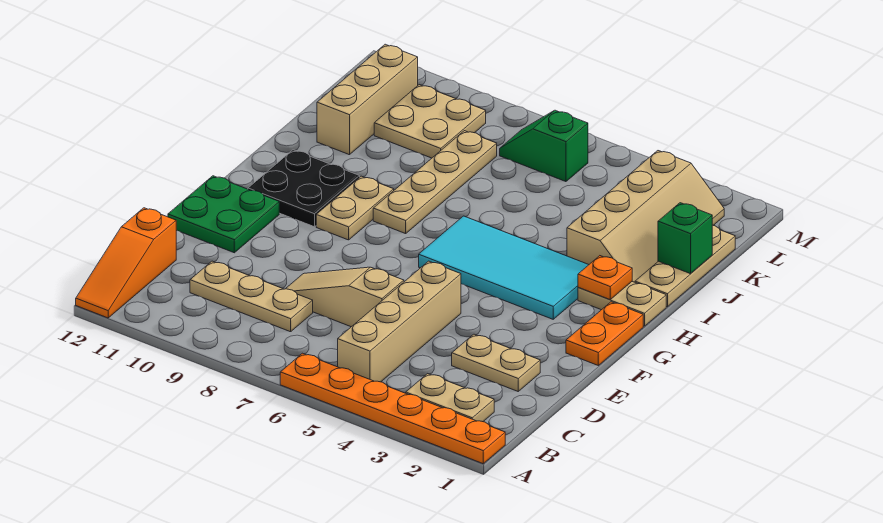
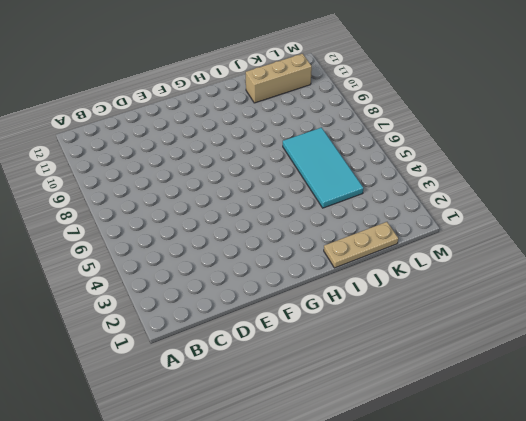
cyan 2x4 tile [283,128,363,208] -> cyan 2x4 tile moved to [419,216,589,319]
none -> orange 1x6 plate [280,353,505,464]
none -> orange 1x3 slope [76,208,176,318]
none -> tan 1x2 plate [406,374,494,422]

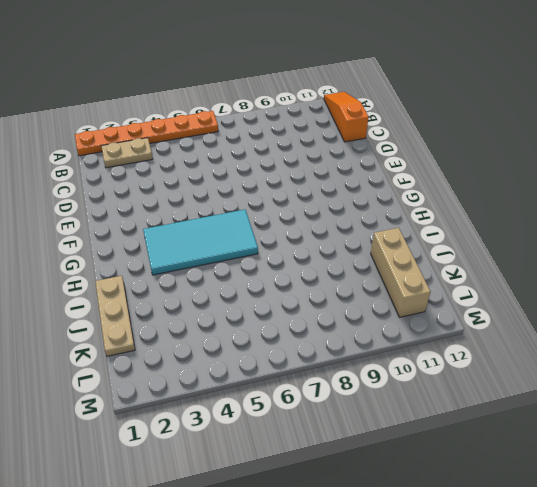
none -> tan 1x4 brick [338,261,461,382]
none -> tan 1x3 plate [190,261,313,332]
none -> tan 1x2 plate [452,334,540,391]

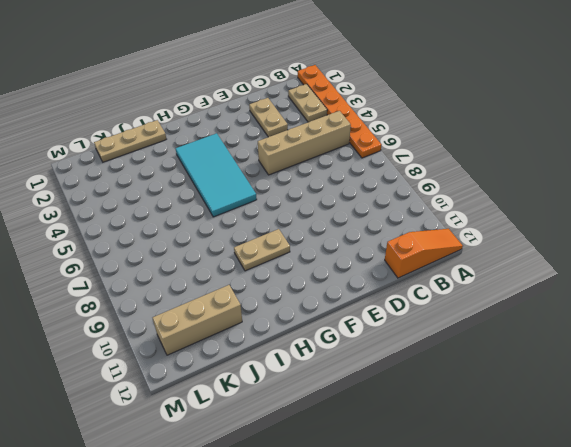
none -> tan 1x3 plate [190,261,313,332]
none -> tan 1x3 slope [286,267,404,327]
none -> green 2x2 plate [168,176,279,253]

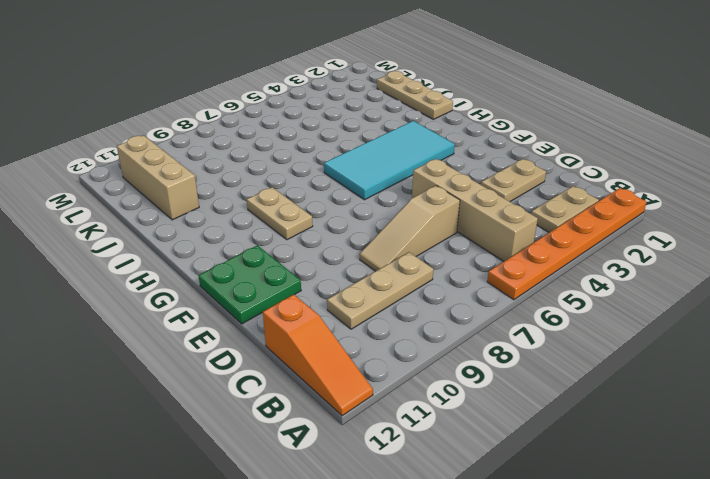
none -> orange 1x2 plate [566,302,643,365]
none -> black 2x2 plate [248,150,360,227]
none -> tan 1x2 plate [578,282,666,326]

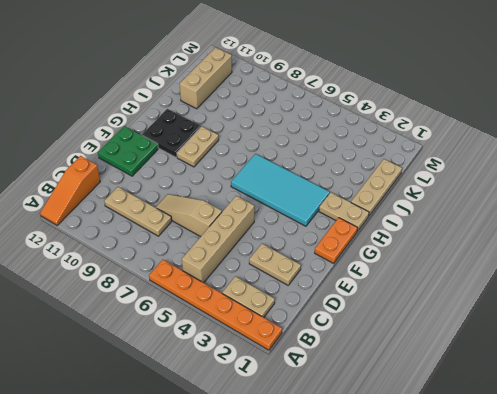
none -> tan 1x4 plate [373,131,497,234]
none -> tan 2x4 slope [567,151,724,282]
none -> tan 2x2 plate [374,85,486,158]

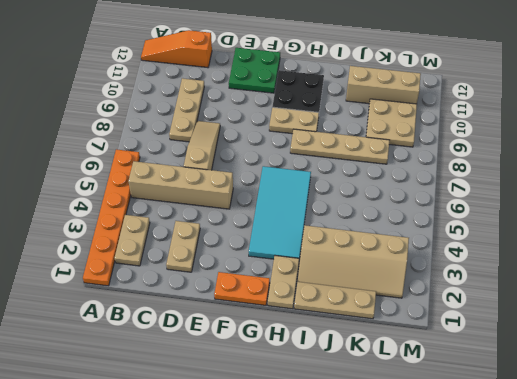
none -> green 1x2 slope [500,110,588,182]
none -> orange 1x1 plate [578,256,632,300]
none -> green 1x1 brick [658,203,712,274]

